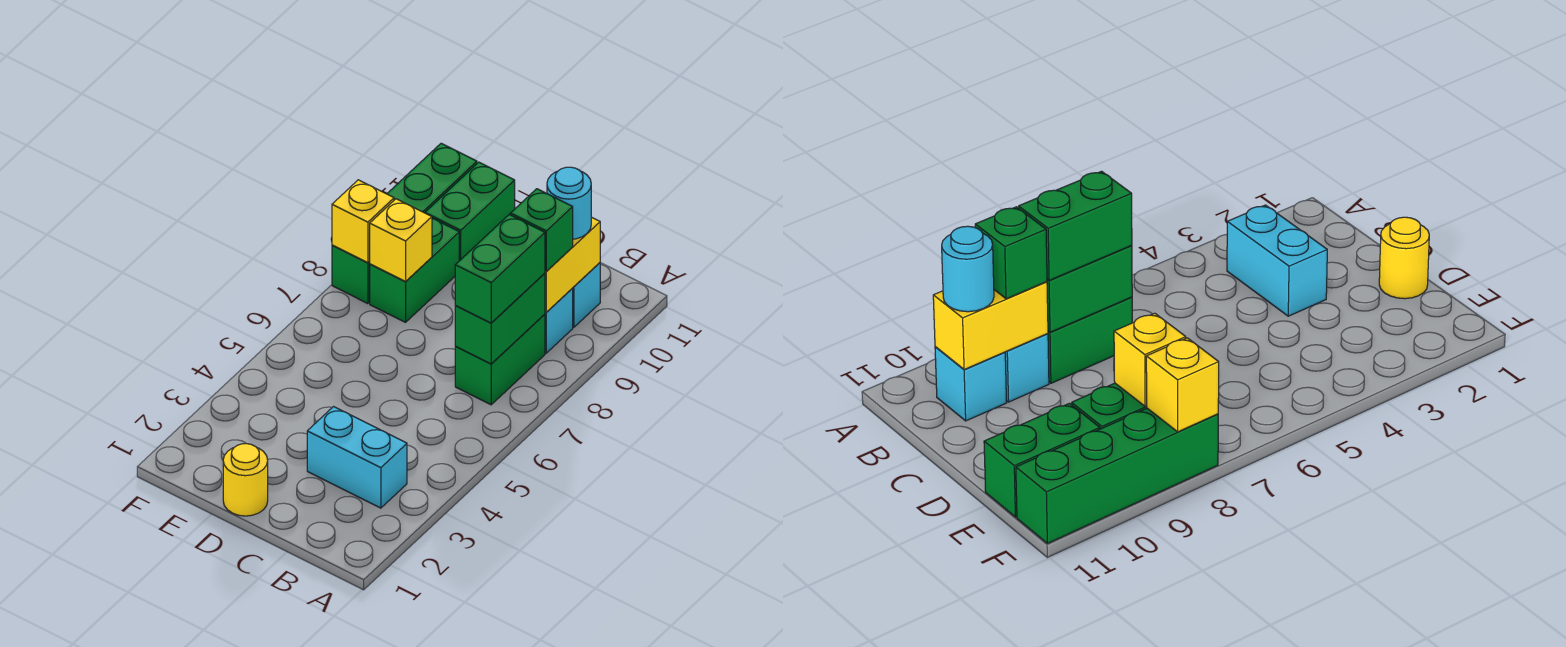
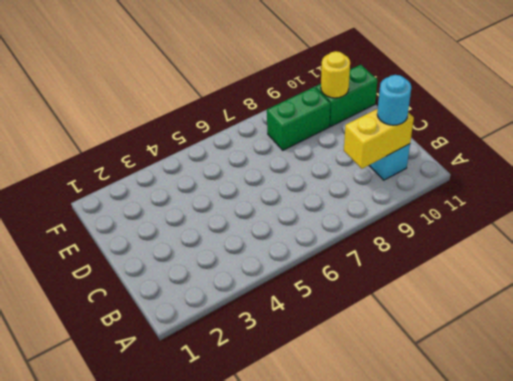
yellow 1x1 round brick [321,51,350,98] -> yellow 1x1 round brick moved to [223,444,268,516]
none -> cyan 1x2 brick [307,407,407,508]
none -> green 1x2 brick [455,314,545,405]
none -> cyan 1x1 brick [545,289,573,353]

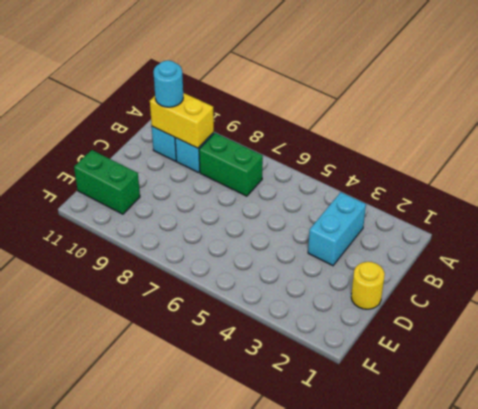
none -> green 1x2 brick [370,218,459,322]
none -> green 1x4 brick [332,143,477,304]
none -> green 1x2 brick [455,273,545,364]

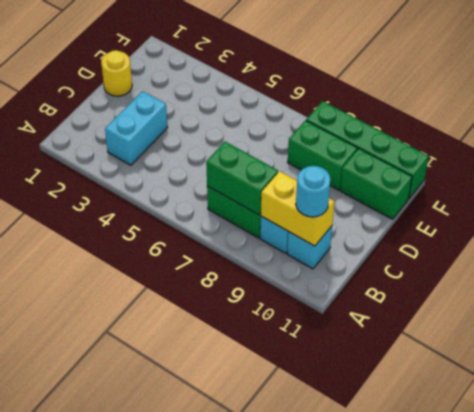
none -> yellow 1x1 brick [369,199,432,281]
none -> yellow 1x1 brick [332,180,394,263]
none -> green 1x2 brick [455,215,545,323]

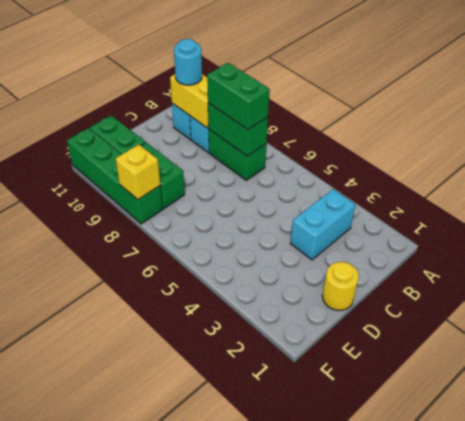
none -> yellow 1x1 brick [369,199,432,281]
none -> green 1x1 brick [510,189,573,271]

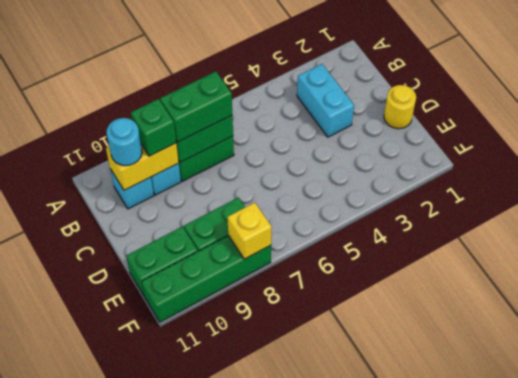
none -> yellow 1x1 brick [369,199,432,281]

